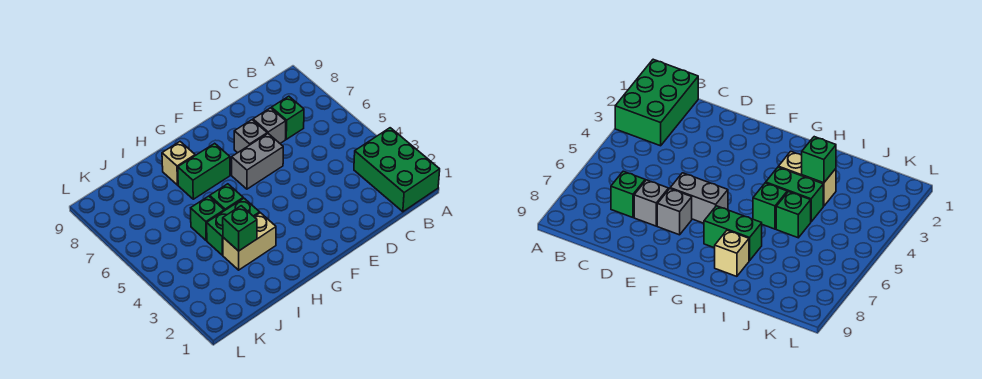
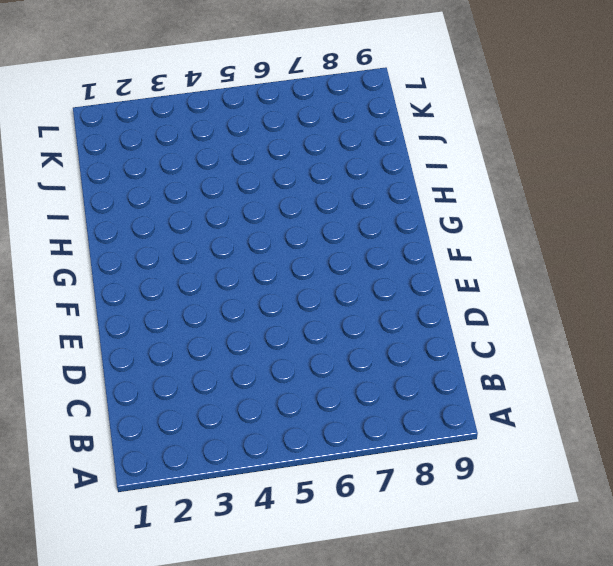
none -> green 2x3 brick [354,128,440,212]
none -> green 1x1 brick [271,96,304,139]
none -> grey 1x1 brick [253,108,286,143]

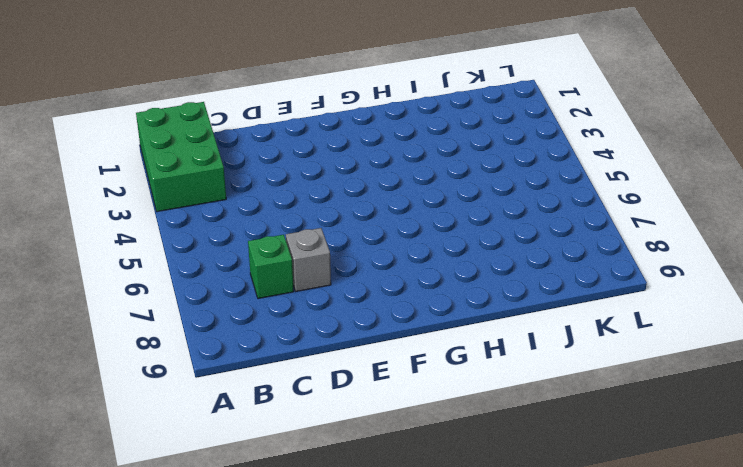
none -> grey 1x2 brick [232,134,283,189]
none -> grey 1x1 brick [234,120,267,153]
none -> green 1x2 brick [178,143,230,199]

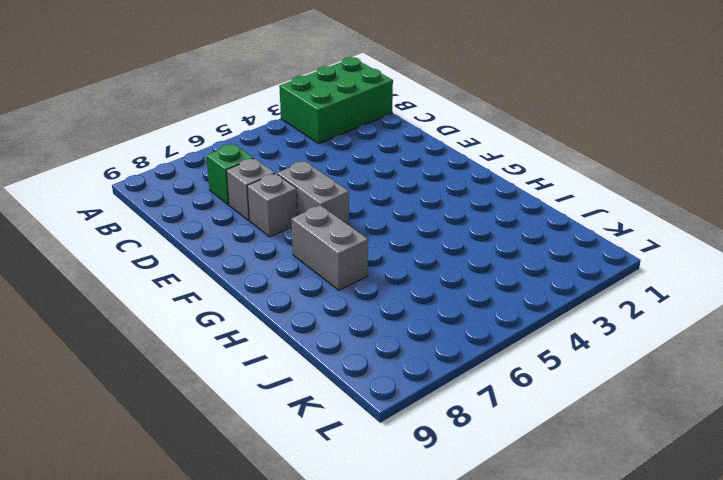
grey 1x2 brick [292,205,368,290] -> green 1x2 brick [178,143,230,199]
none -> tan 1x2 brick [223,213,276,270]
none -> green 1x2 brick [207,198,260,255]
none -> green 1x1 brick [210,184,243,211]

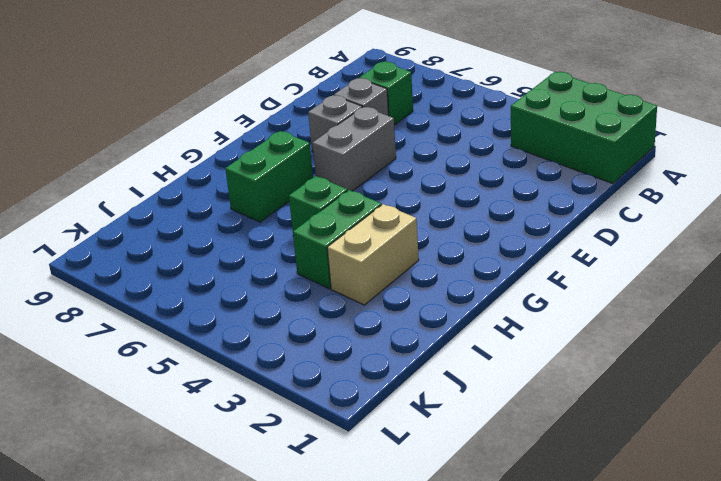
none -> tan 1x1 brick [162,142,195,185]
none -> green 1x1 brick [191,196,224,240]
none -> green 1x1 brick [223,206,257,251]

